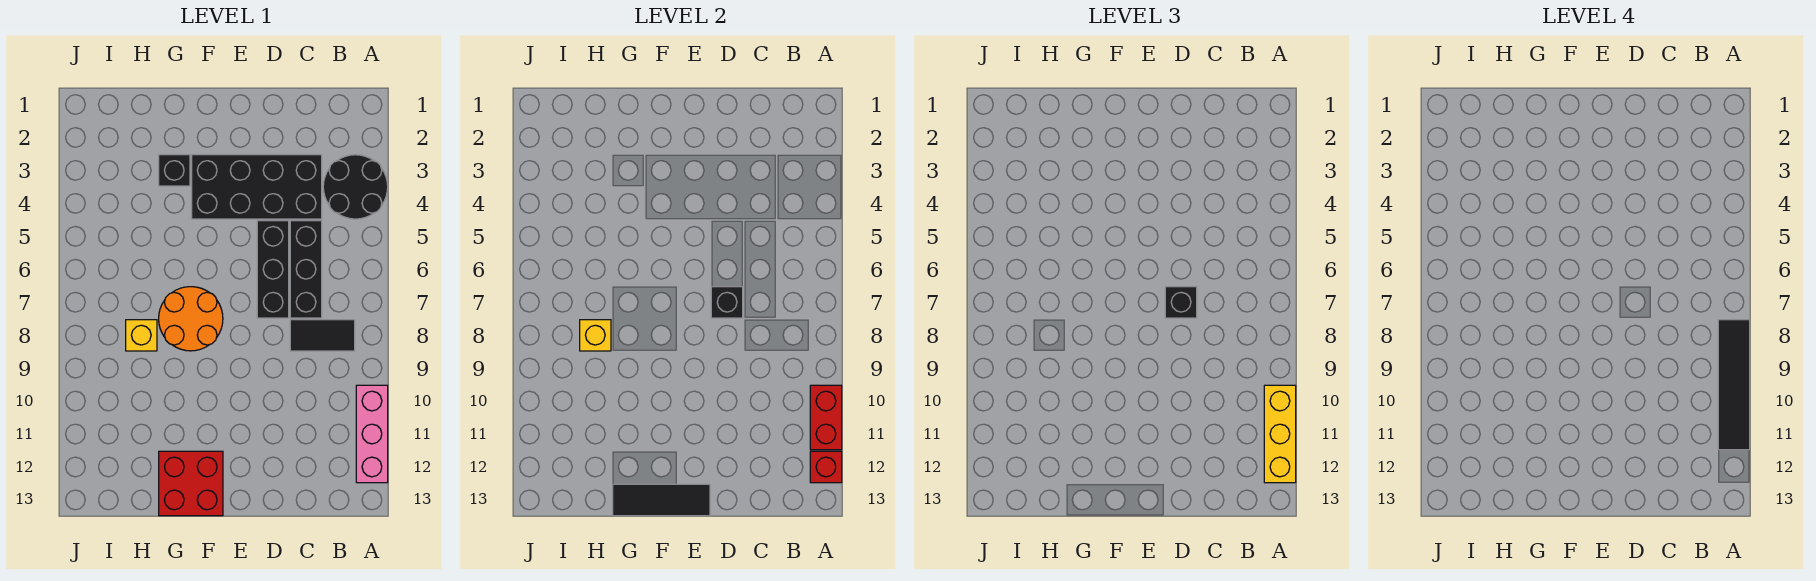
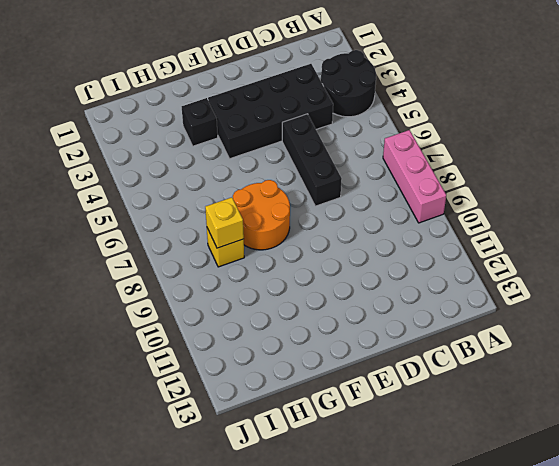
pink 1x3 brick [383,130,446,223] -> pink 1x3 brick moved to [356,385,388,483]
none -> black 1x2 tile [290,320,355,351]
none -> black 1x3 brick [290,221,322,318]
none -> red 2x2 brick [159,451,223,516]

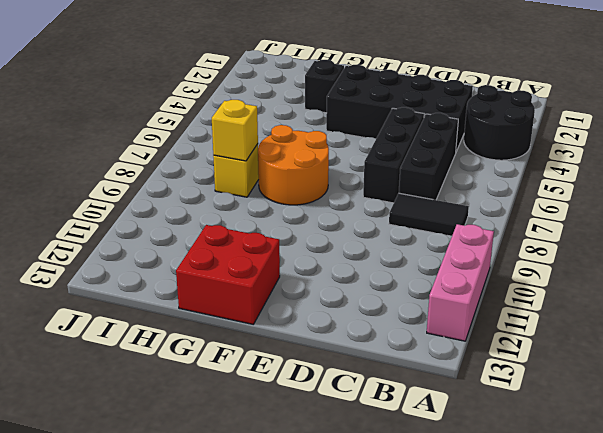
none -> red 1x2 brick [810,385,842,450]
none -> red 1x1 brick [810,451,842,483]
none -> black 1x1 brick [711,287,743,318]

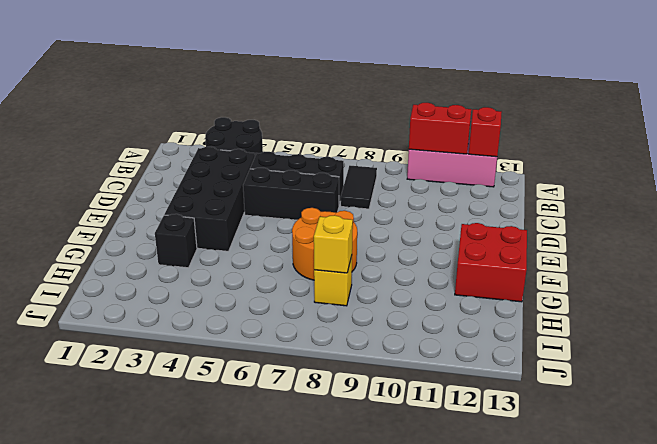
none -> black 1x1 brick [711,287,743,318]
none -> black 1x3 tile [613,484,710,516]
none -> yellow 1x3 brick [1264,385,1296,483]

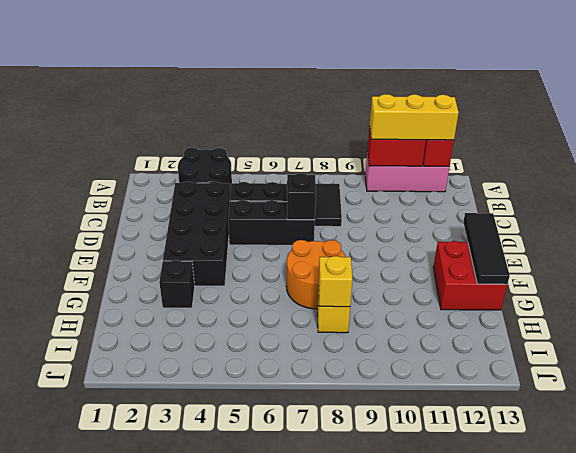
none -> black 1x1 brick [1165,287,1197,318]
none -> black 1x4 tile [1718,320,1750,450]

